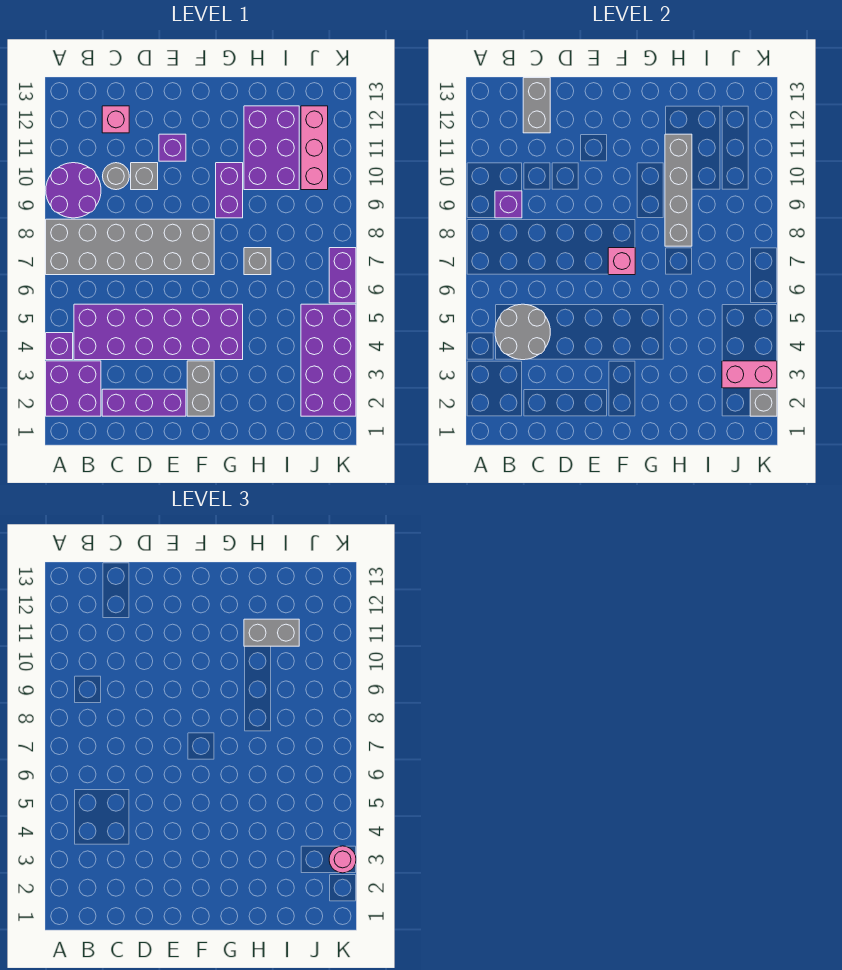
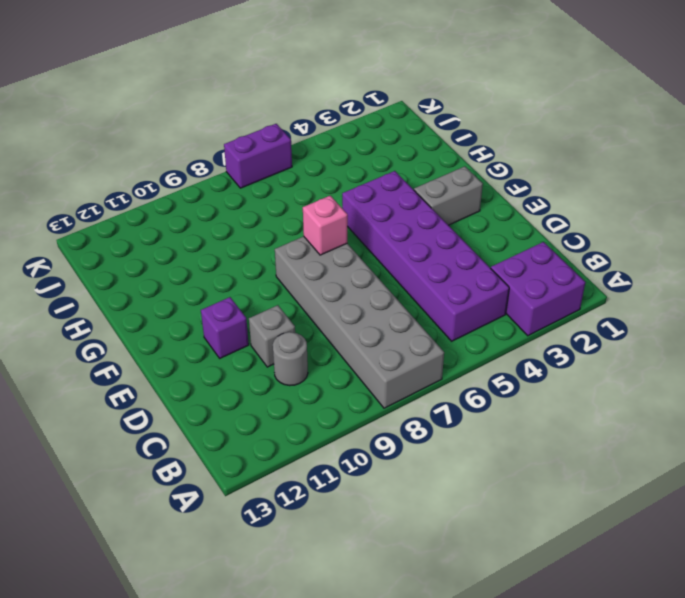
none -> purple 1x1 brick [46,333,73,360]
none -> purple 2x2 round brick [46,163,101,218]
none -> purple 1x3 brick [102,389,186,416]

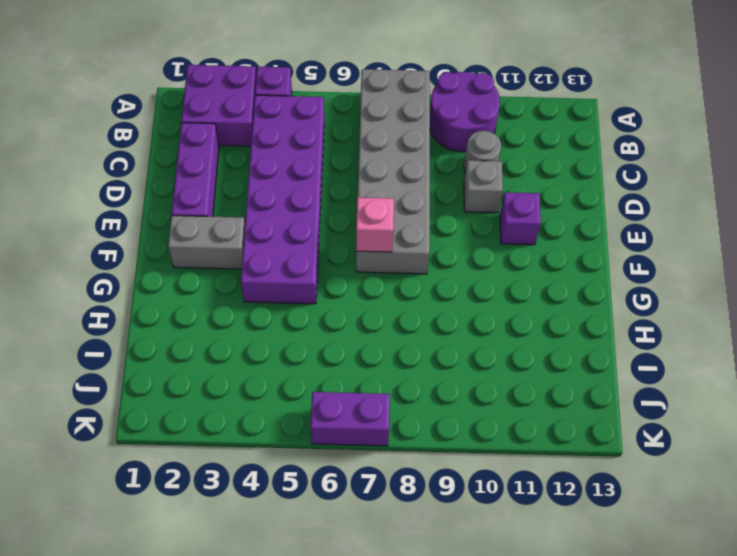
none -> pink 1x1 brick [102,106,129,133]
none -> purple 1x2 brick [216,163,243,218]
none -> grey 1x1 brick [244,248,271,275]

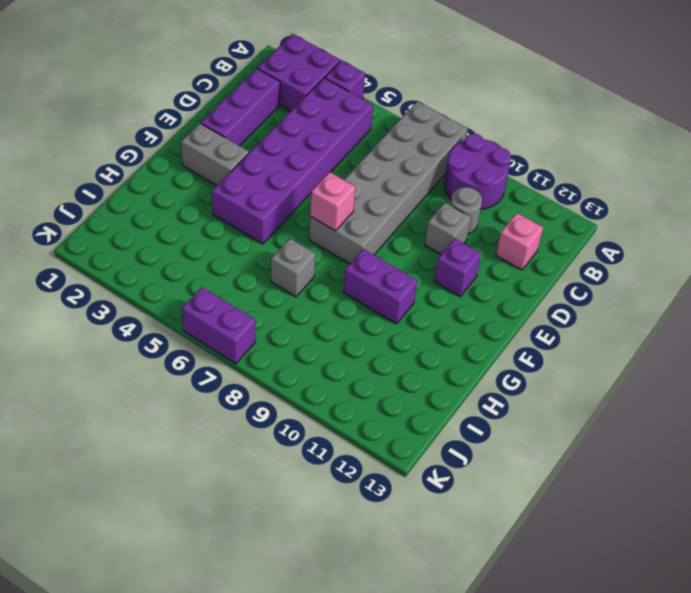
none -> purple 2x3 brick [244,106,299,190]
none -> purple 2x4 brick [301,304,356,416]
none -> pink 1x3 brick [301,106,328,190]

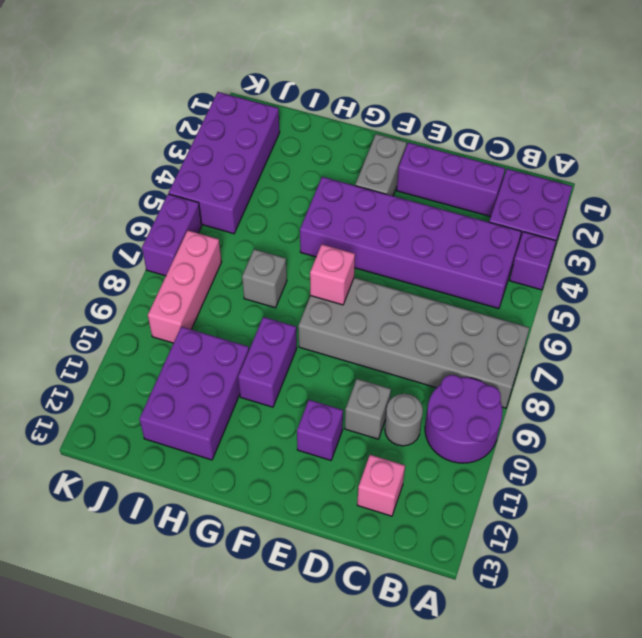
pink 1x3 brick [148,230,221,343] -> pink 1x3 brick moved to [301,106,328,190]
none -> grey 2x2 round brick [495,304,550,360]
none -> purple 1x1 brick [495,191,522,218]
none -> grey 1x2 brick [523,78,550,133]

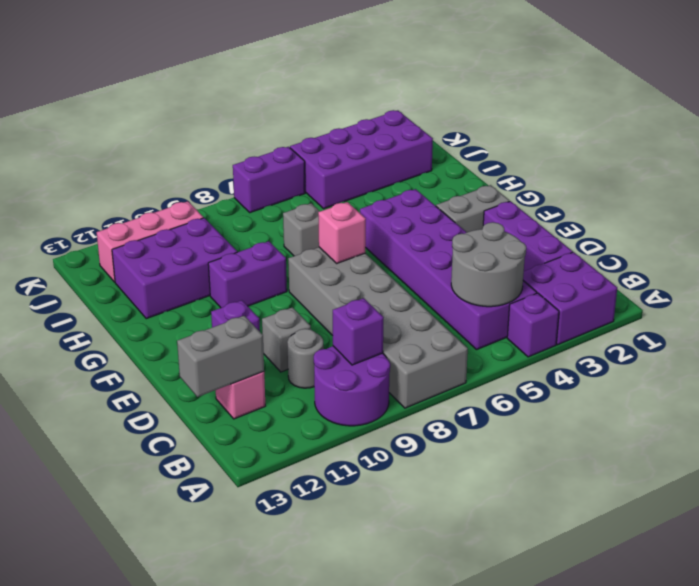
none -> grey 1x4 brick [665,134,692,246]
none -> pink 1x2 brick [722,361,777,388]
none -> grey 1x1 brick [750,389,777,416]

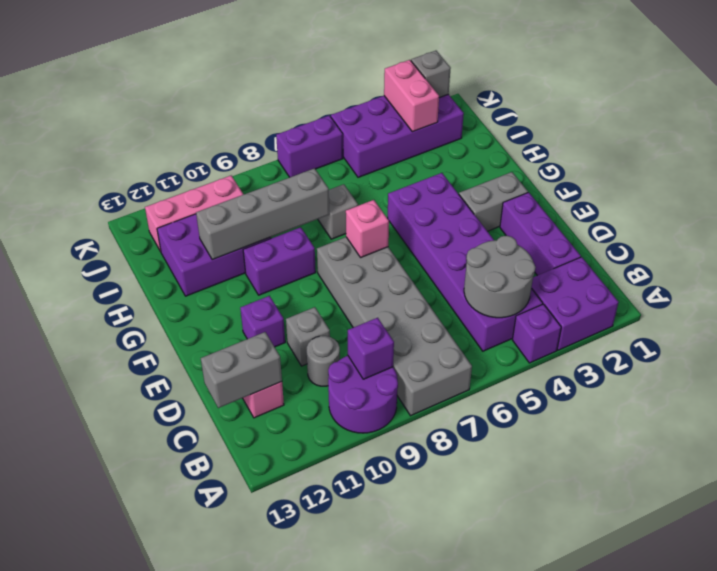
none -> grey 1x2 brick [244,619,299,646]
none -> pink 1x1 round brick [329,846,356,873]

